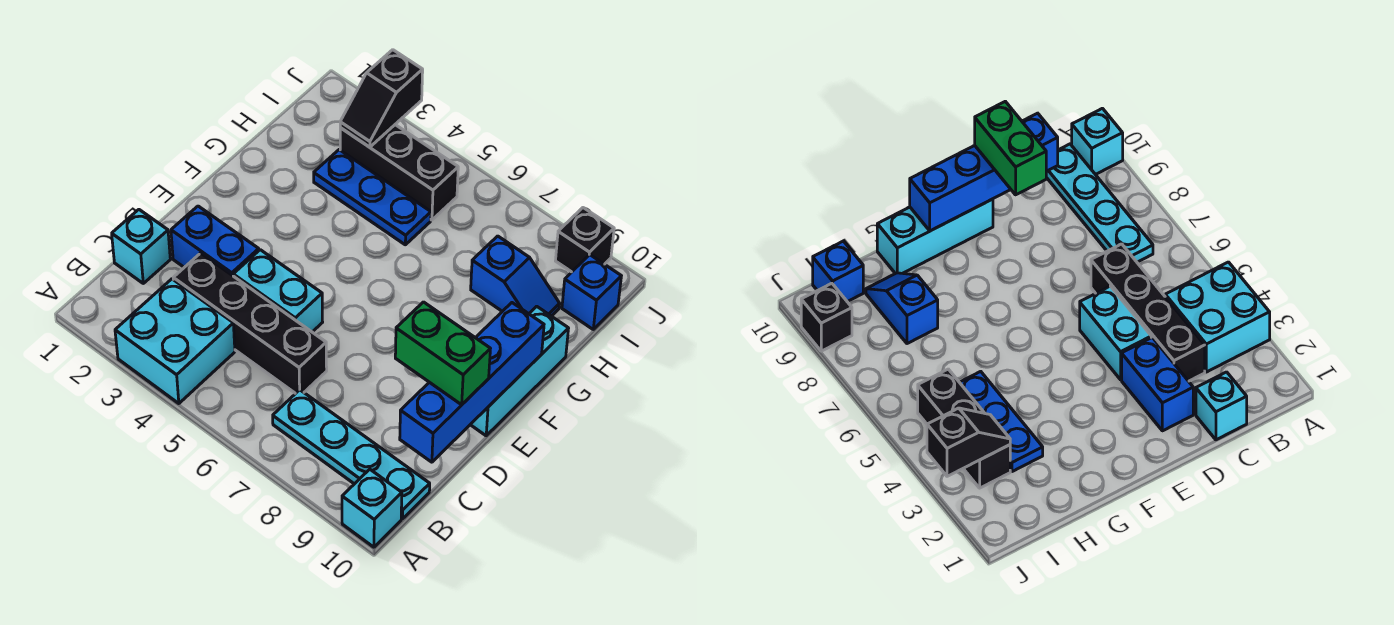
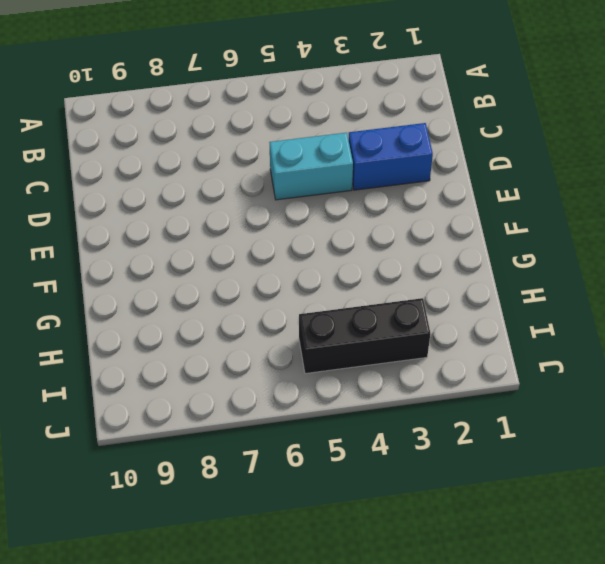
none -> cyan 2x2 brick [115,279,235,404]
none -> cyan 1x1 brick [342,469,402,547]
none -> cyan 1x4 plate [273,390,430,519]

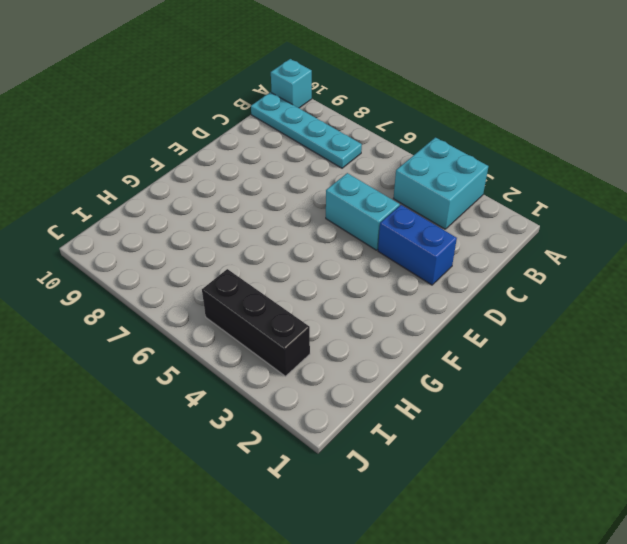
none -> cyan 1x1 brick [112,210,170,283]
none -> black 1x4 brick [173,253,327,394]
none -> cyan 1x3 brick [470,306,569,436]

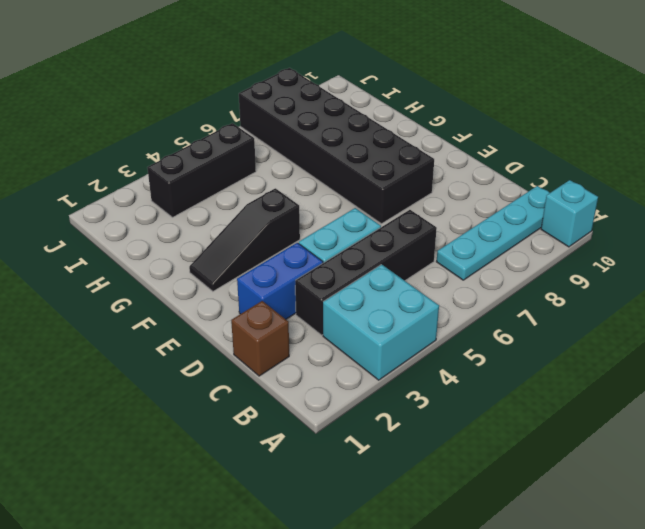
brown 1x1 brick [231,301,289,376] -> cyan 1x1 brick [112,210,170,283]
black 2x6 brick [239,68,434,224] -> blue 1x2 slope [471,236,560,316]
black 1x3 slope [189,188,300,291] -> none
none -> cyan 1x3 brick [470,306,569,436]
none -> blue 1x3 plate [314,150,431,245]
none -> blue 1x1 brick [562,255,621,329]

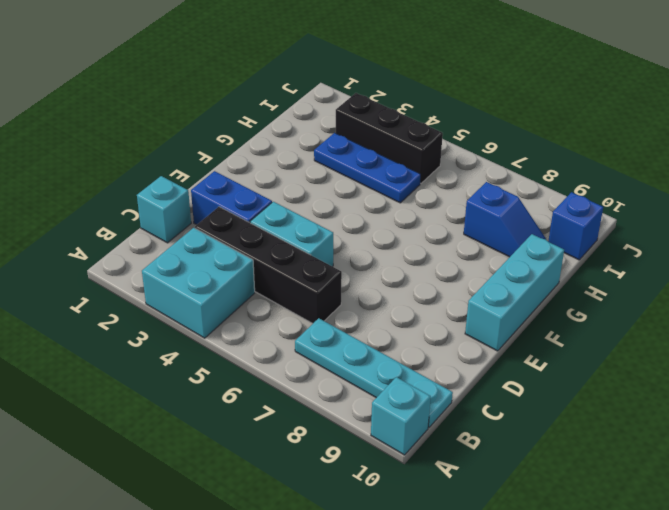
none -> black 1x1 brick [556,208,614,272]
none -> blue 1x4 brick [400,303,544,462]
none -> black 1x2 slope [340,50,423,147]

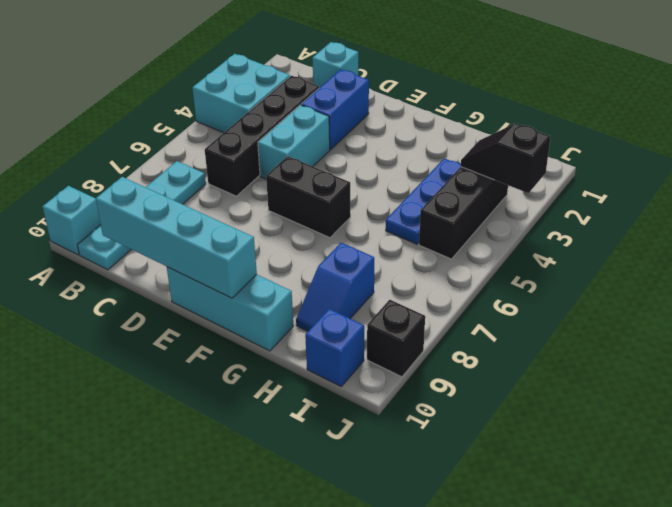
cyan 1x4 brick [96,177,257,298] -> blue 1x4 brick [400,303,544,462]
black 1x2 brick [266,156,351,238] -> none
none -> green 1x2 brick [395,302,490,405]

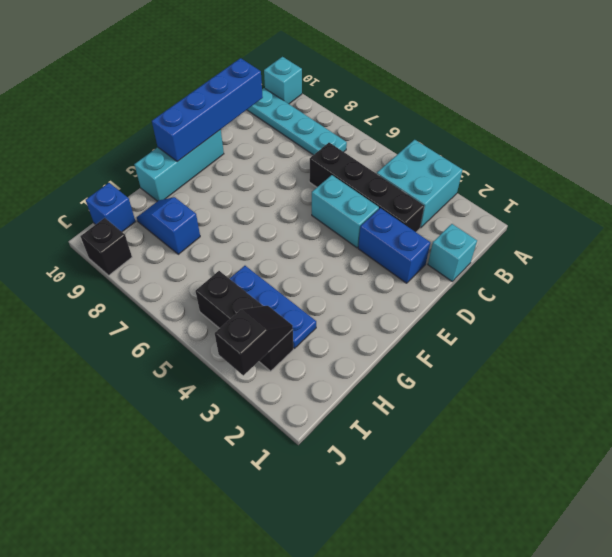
none -> green 1x2 brick [395,302,490,405]

